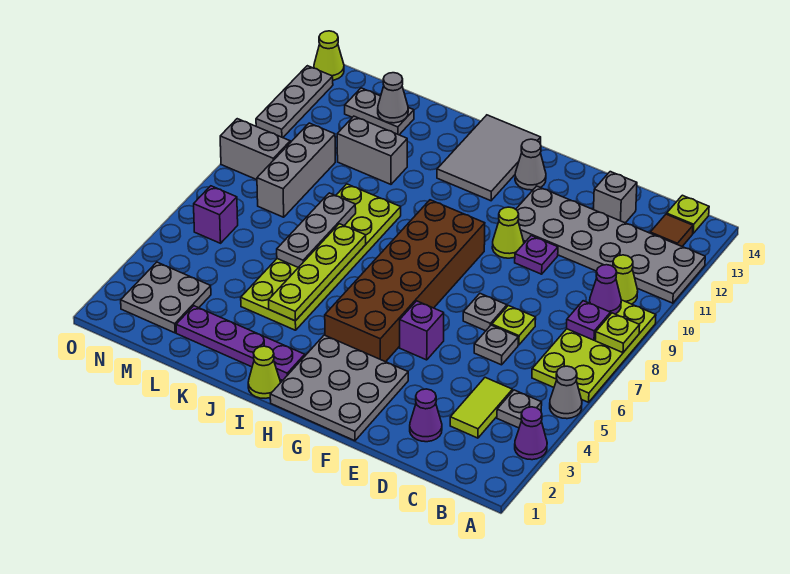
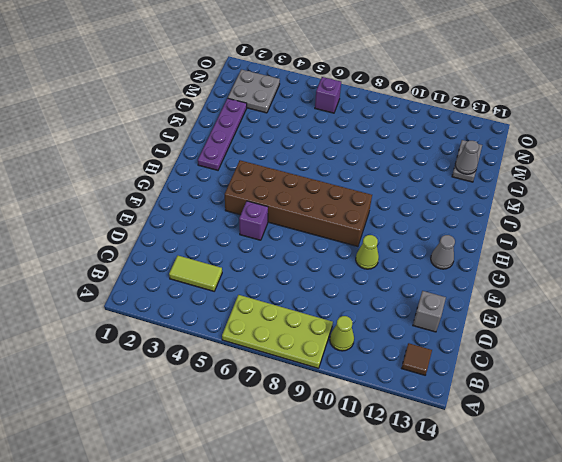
none -> purple 1x1 cone [515,407,547,460]
none -> grey 1x1 cone [550,366,582,419]
none -> grey 2x6 plate [516,186,705,303]
none -> grey 1x1 plate [497,390,542,428]

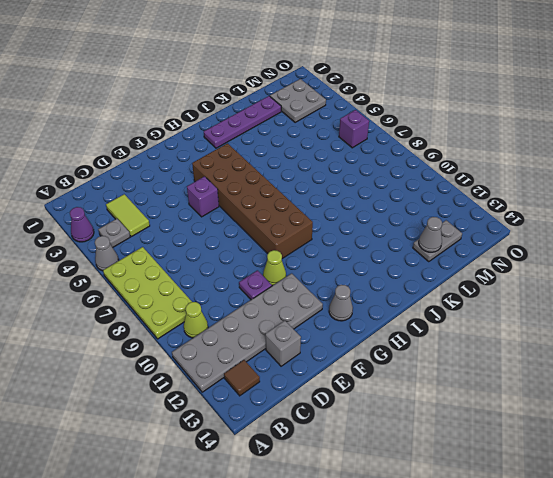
none -> lime 1x1 plate [667,195,709,233]
none -> purple 1x1 cone [410,389,442,442]
none -> grey 1x1 plate [474,325,518,365]
none -> lime 1x1 plate [492,306,536,345]

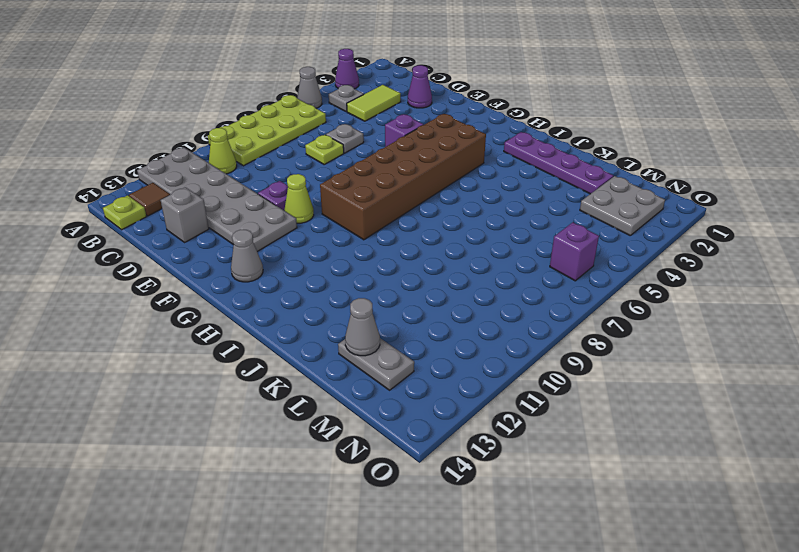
none -> grey 1x1 plate [463,294,507,331]
none -> grey 3x3 plate [270,335,408,441]
none -> grey 2x3 tile [437,115,541,201]
none -> lime 1x1 cone [248,346,280,398]

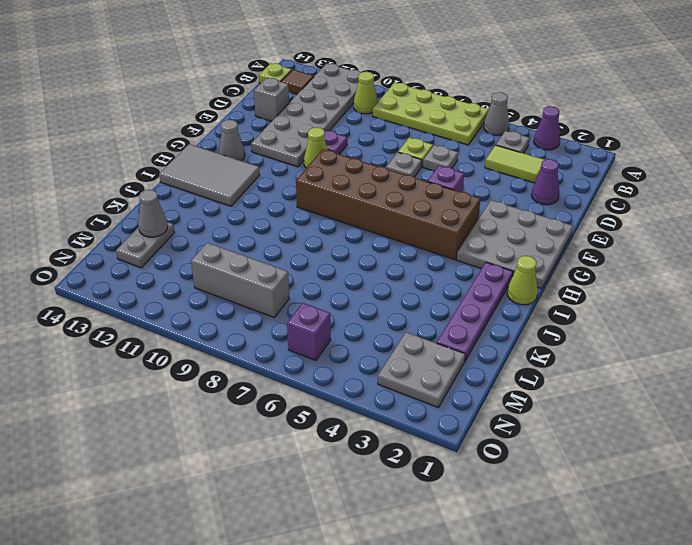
none -> lime 2x6 plate [241,184,401,330]
none -> grey 1x2 brick [337,116,407,184]
none -> grey 1x2 brick [220,119,290,180]
none -> grey 1x3 plate [256,66,333,138]

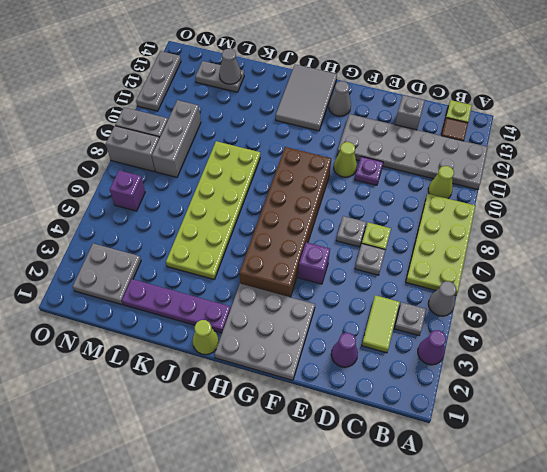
grey 1x2 brick [106,126,159,171] -> grey 1x2 brick moved to [337,116,407,184]
none -> lime 1x1 cone [314,31,344,80]
none -> lime 1x1 plate [595,313,640,353]
none -> purple 1x1 plate [567,301,610,340]
none -> purple 1x1 cone [590,265,621,314]

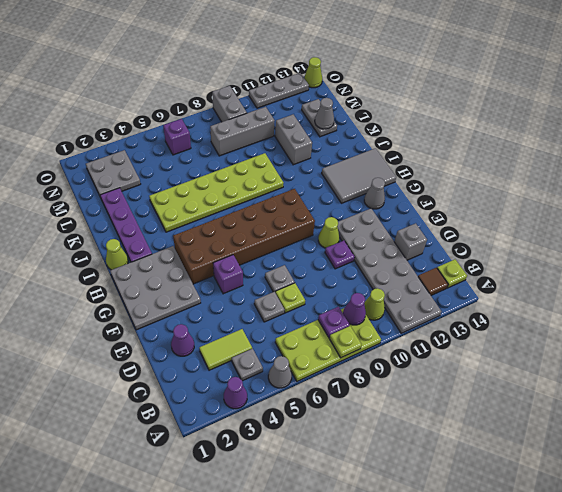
none -> lime 1x4 plate [269,224,366,321]
none -> grey 1x3 plate [277,193,356,268]

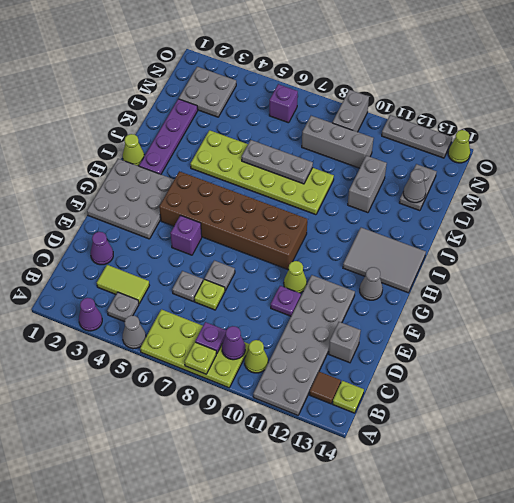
none -> lime 1x4 plate [269,224,366,321]

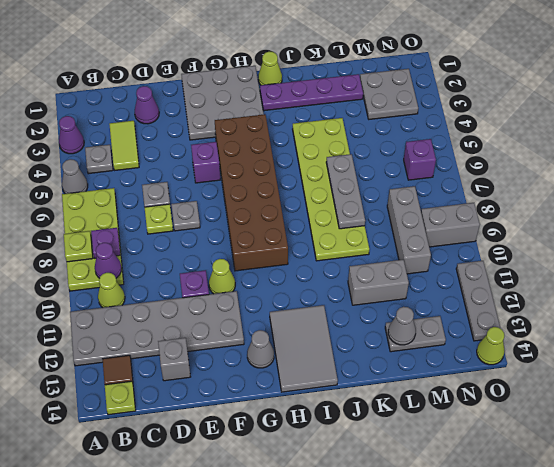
none -> lime 1x4 plate [269,224,366,321]

